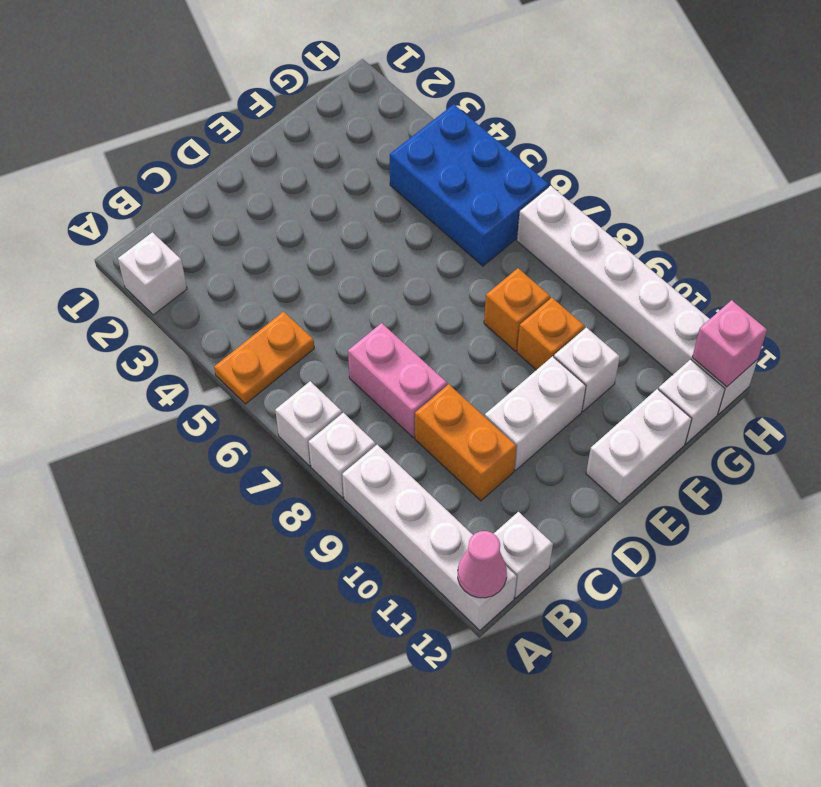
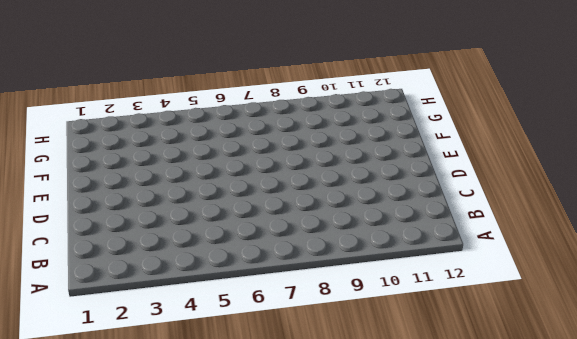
none -> white 1x1 brick [118,232,187,315]
none -> orange 1x2 plate [214,312,314,404]
none -> white 1x1 brick [275,381,342,466]

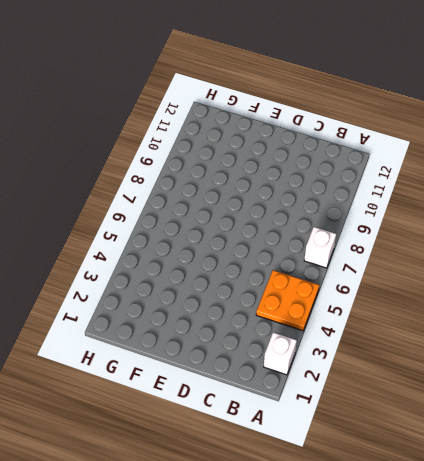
orange 2x2 plate [256,270,319,331] -> orange 1x2 plate [214,312,314,404]
none -> white 1x1 brick [309,413,376,498]
none -> white 1x4 brick [342,445,517,631]
none -> white 1x1 brick [494,512,553,598]

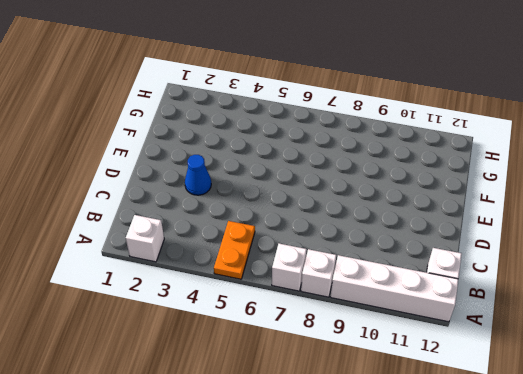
blue 1x1 cone [185,155,211,195] -> none
none -> pink 1x2 brick [348,323,447,437]
none -> orange 1x2 brick [415,384,517,501]
none -> white 1x2 brick [485,356,586,470]

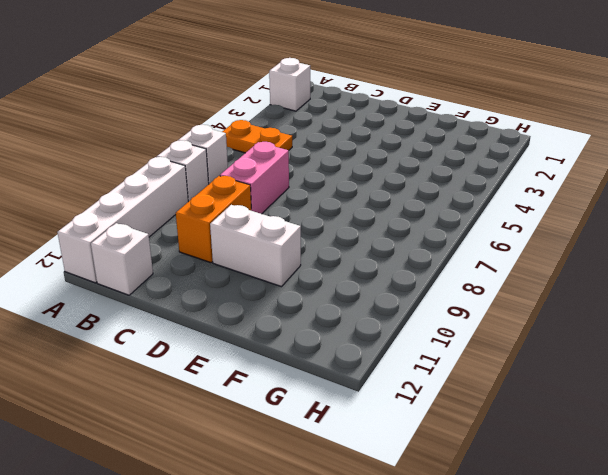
none -> white 1x2 brick [586,389,692,504]
none -> orange 1x1 brick [484,268,550,351]
none -> orange 1x1 brick [517,298,585,370]

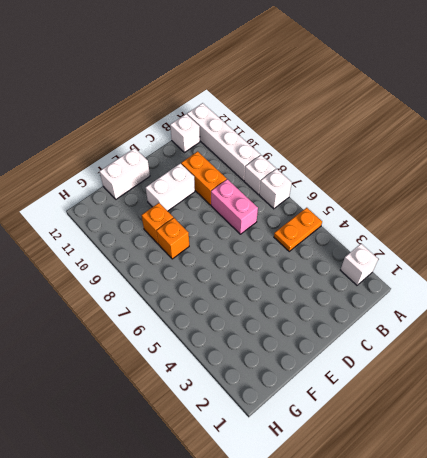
none -> white 1x1 brick [554,328,620,411]
none -> blue 2x3 brick [390,104,549,266]
none -> white 1x1 brick [658,359,725,444]

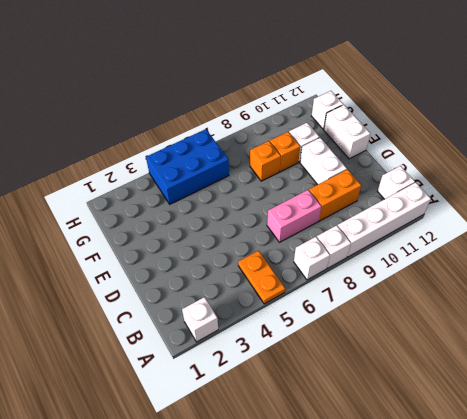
none -> white 1x6 brick [517,186,757,414]
none -> pink 1x1 cone [458,531,507,598]
none -> pink 1x1 brick [692,300,767,387]

